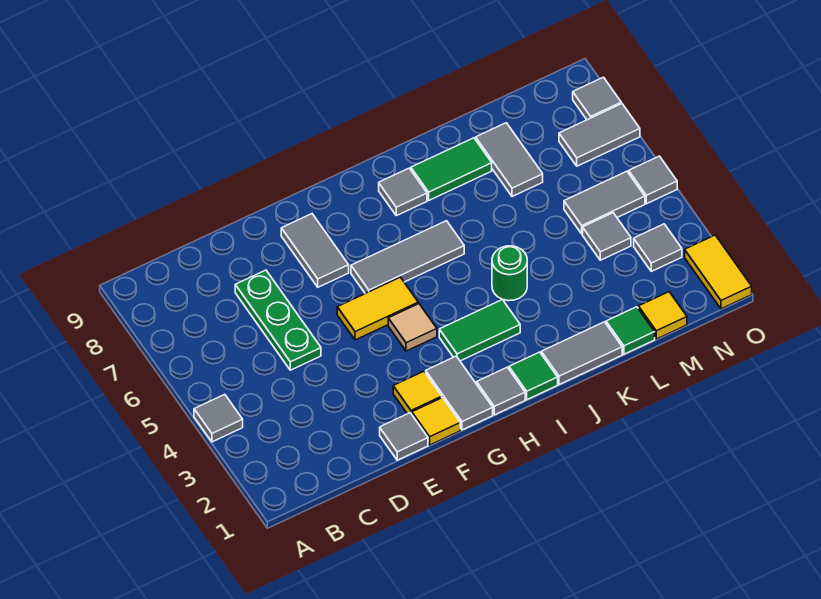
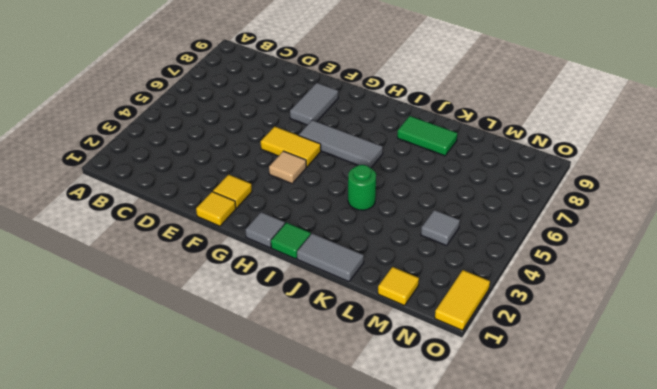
none -> grey 1x1 tile [194,394,243,442]
none -> green 1x3 plate [235,270,321,370]
none -> grey 1x1 tile [380,413,428,460]

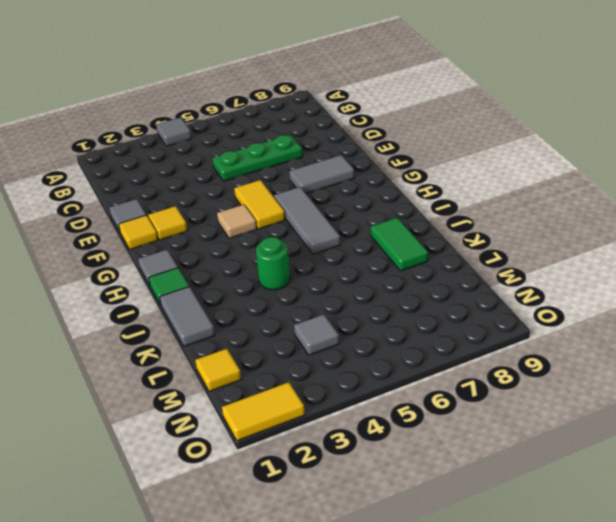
none -> grey 1x2 tile [426,356,493,430]
none -> green 1x2 tile [439,299,520,361]
none -> grey 1x1 tile [379,168,427,216]

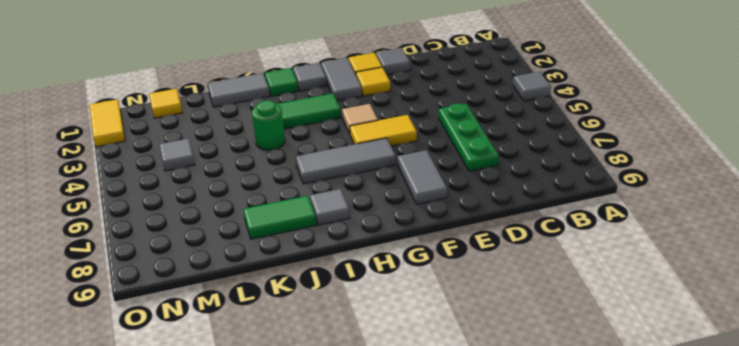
none -> green 1x1 tile [606,307,655,354]
none -> grey 1x2 tile [476,123,543,197]
none -> grey 1x2 tile [564,171,645,234]

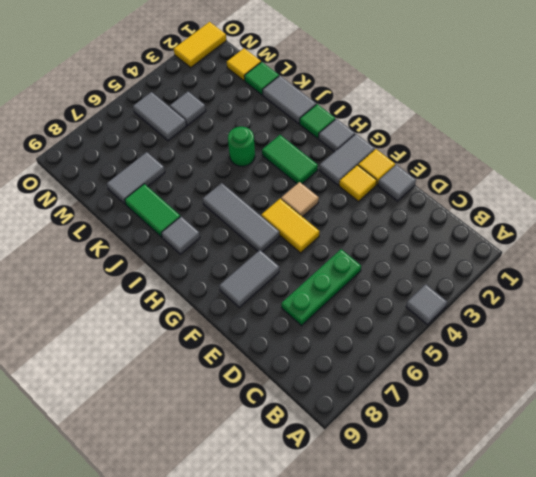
none -> grey 1x1 tile [634,224,682,271]
none -> grey 1x2 tile [559,104,640,166]
none -> grey 1x1 tile [629,156,677,204]

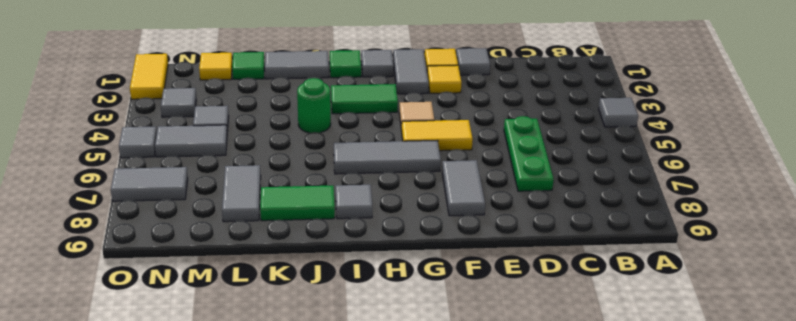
none -> grey 1x1 tile [573,77,621,120]

